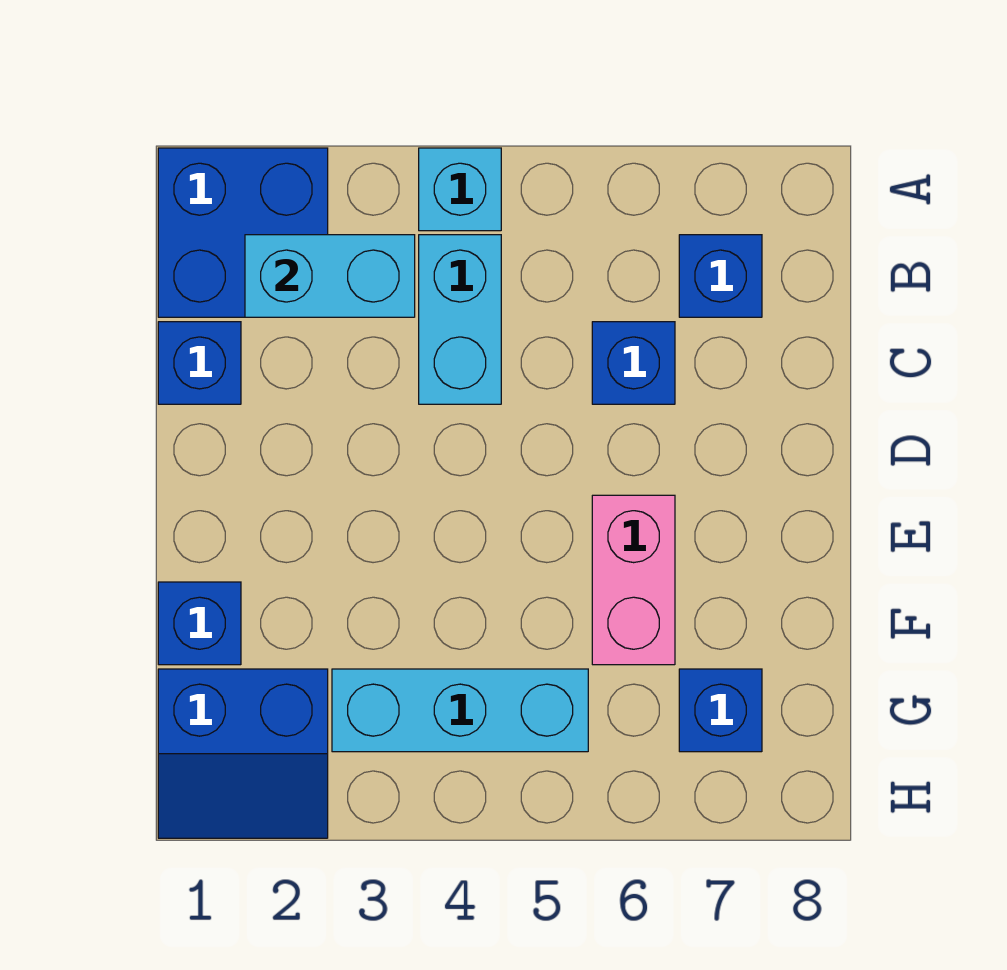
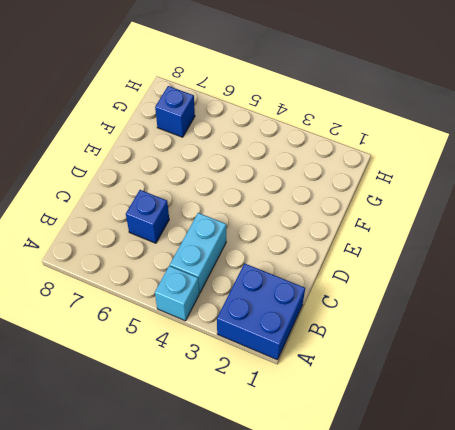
none -> blue 1x1 brick [679,235,762,317]
none -> blue 1x1 brick [158,322,241,404]
none -> pink 1x2 brick [592,495,675,665]

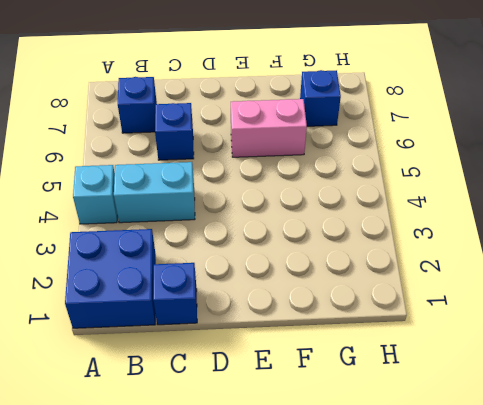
none -> blue 1x1 brick [158,582,241,665]
none -> blue 2x2 slope [158,669,328,838]
none -> cyan 1x3 brick [332,669,588,752]

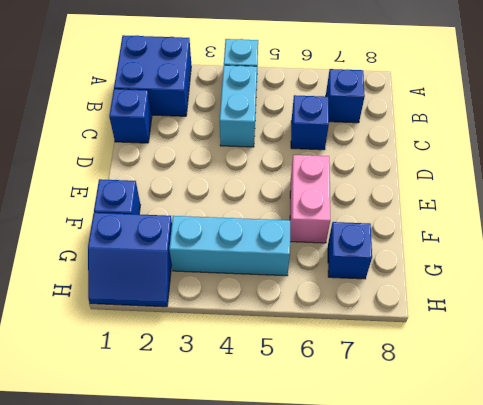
none -> cyan 1x2 brick [245,235,415,317]

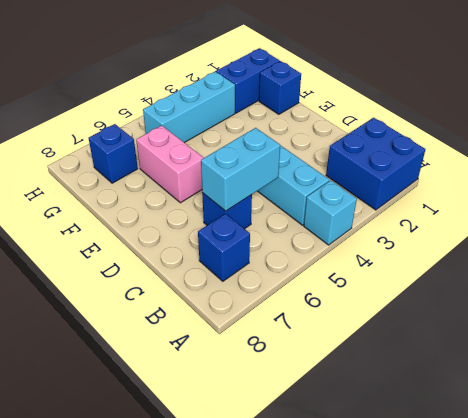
cyan 1x2 brick [201,128,280,211] -> cyan 1x2 brick moved to [245,235,415,317]
none -> blue 1x1 brick [158,322,241,404]

